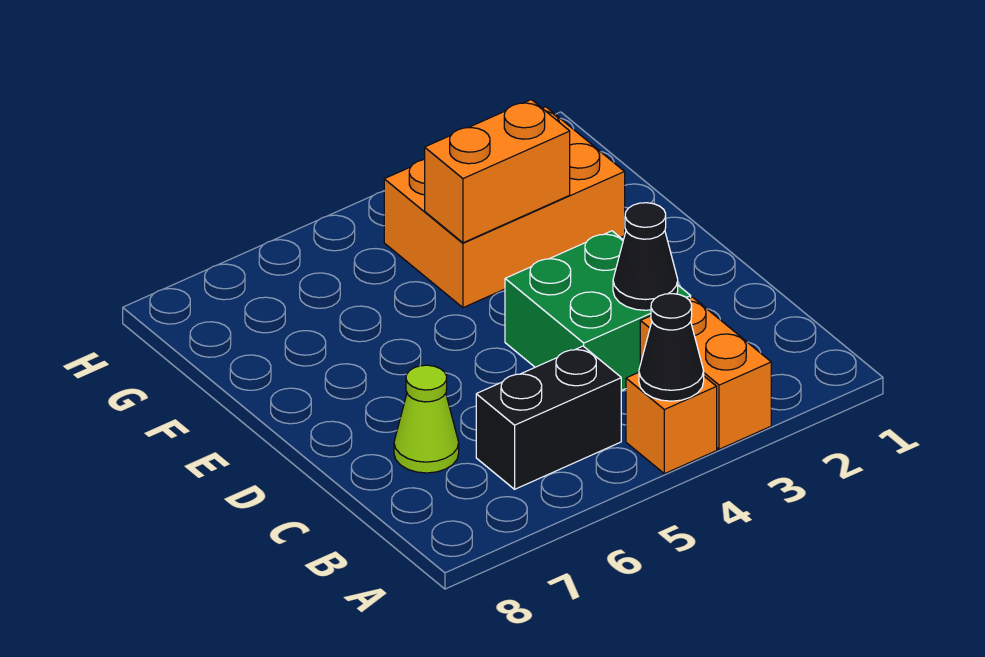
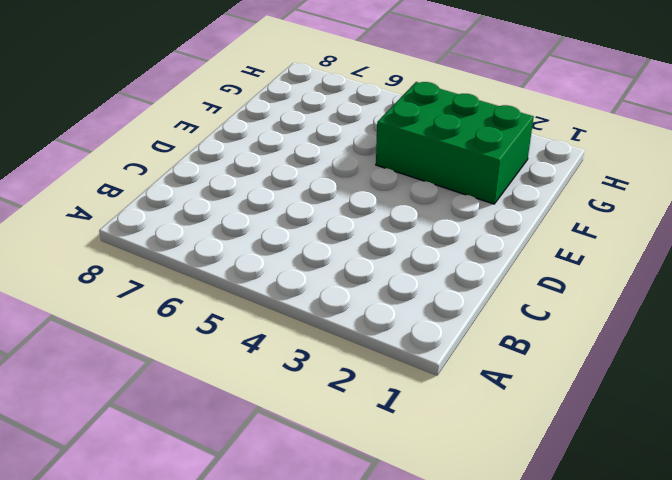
green 2x3 brick [376,82,534,204] -> orange 2x3 brick [384,107,625,308]
none -> orange 1x2 brick [640,297,771,449]
none -> orange 1x1 brick [626,372,717,474]

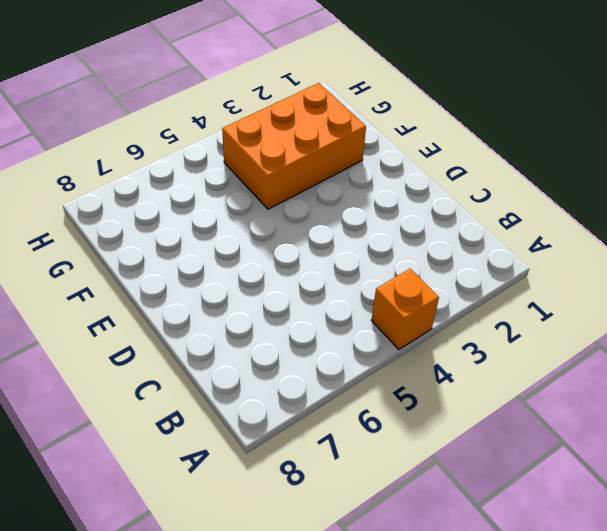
none -> orange 1x2 brick [640,297,771,449]
none -> black 1x2 brick [476,346,621,489]

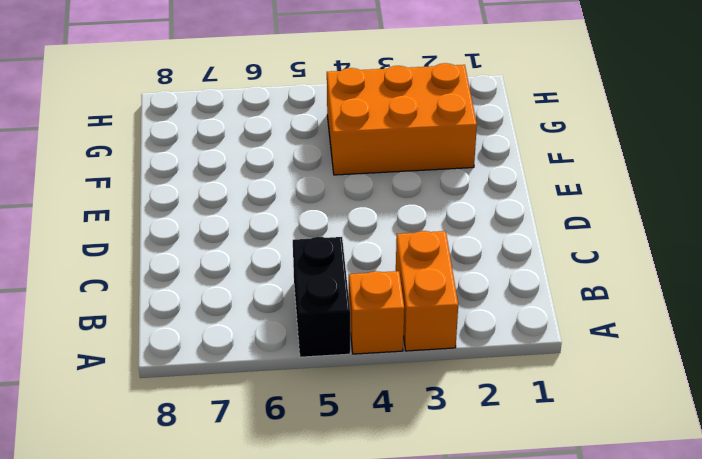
black 1x2 brick [293,237,350,357] -> black 1x2 brick turned to [476,346,621,489]
none -> green 2x2 brick [505,231,691,391]
none -> lime 1x1 cone [394,365,459,473]

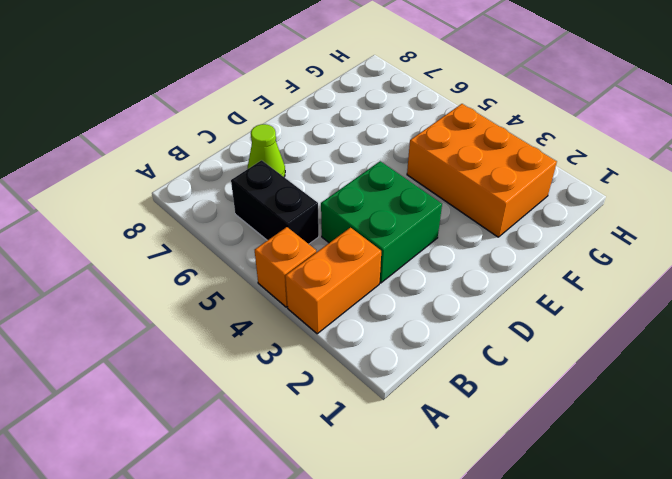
none -> black 1x1 cone [639,294,704,401]
none -> black 1x1 cone [613,203,678,310]

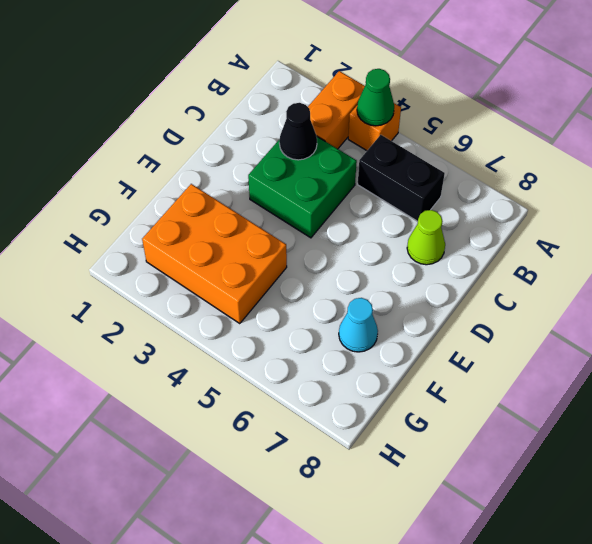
green 1x1 cone [357,69,394,126] -> black 1x1 cone [639,294,704,401]
cyan 1x1 cone [339,298,378,352] -> none
none -> orange 1x2 brick [425,100,570,243]

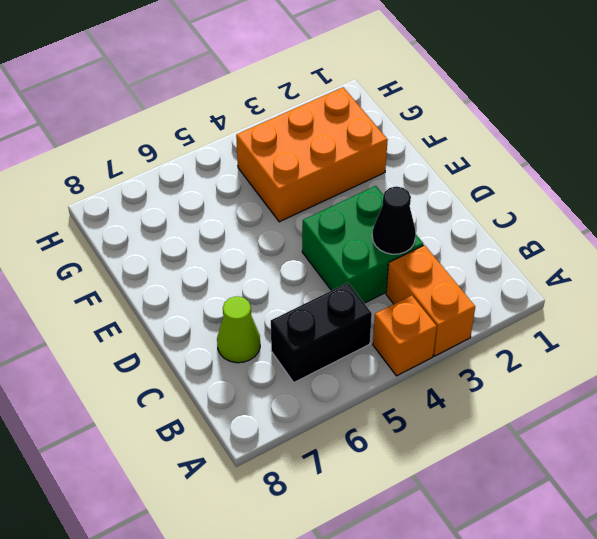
none -> black 1x1 cone [639,294,704,401]
none -> orange 1x2 brick [425,100,570,243]

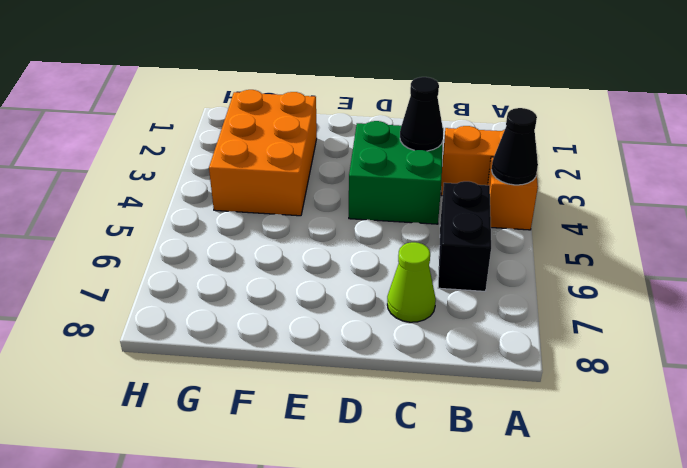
none -> orange 1x2 brick [425,100,570,243]

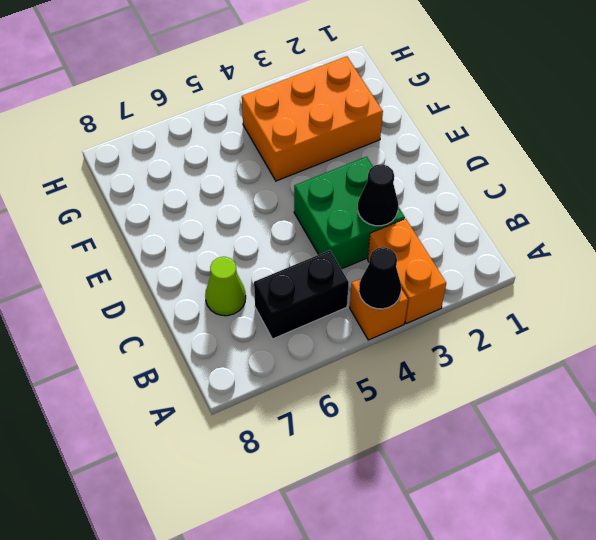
none -> orange 1x2 brick [425,100,570,243]

